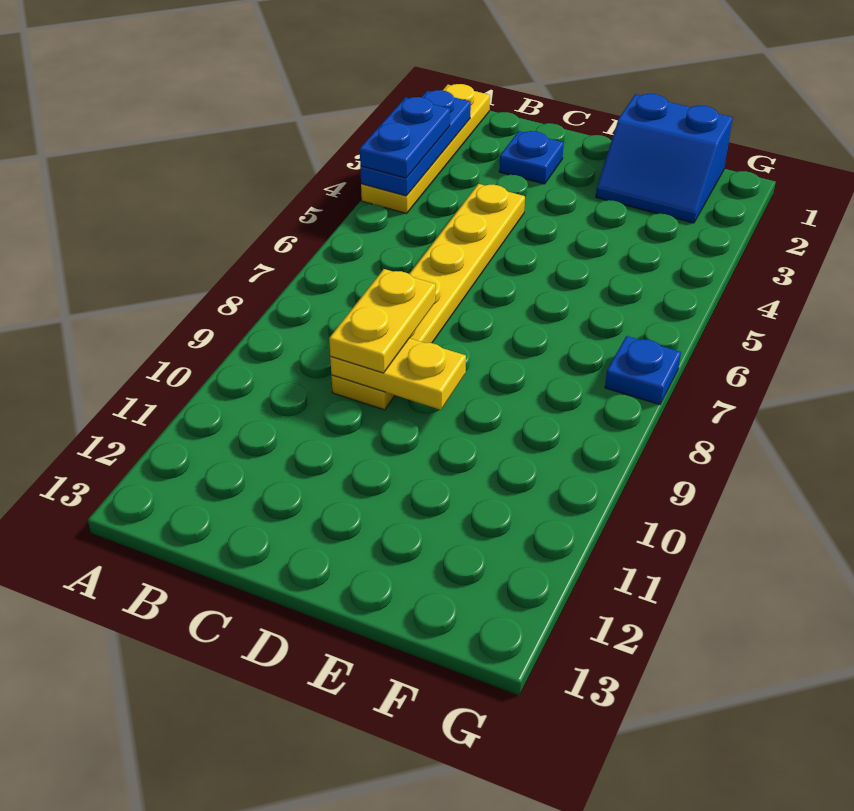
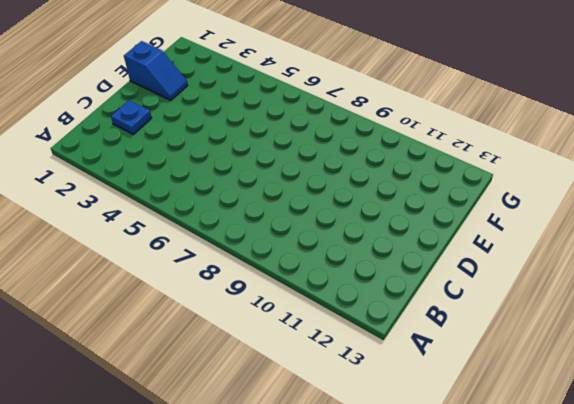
blue 1x2 slope [124,41,188,100] -> blue 2x2 slope [596,94,733,223]
none -> yellow 1x4 plate [361,84,490,213]
none -> yellow 1x6 plate [331,184,525,410]

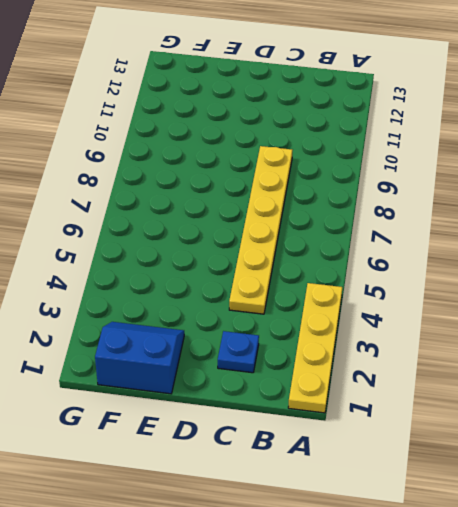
none -> blue 1x1 plate [605,336,681,405]
none -> blue 1x3 plate [360,90,471,196]

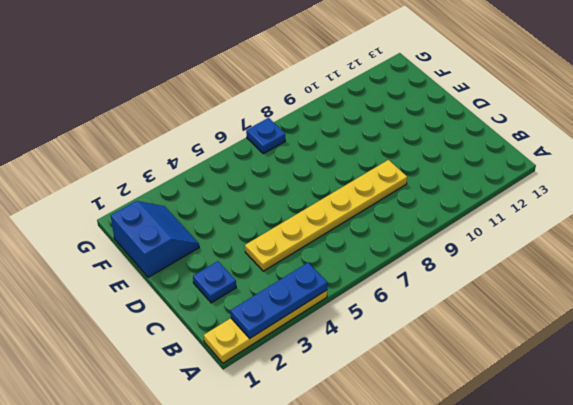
none -> yellow 1x2 plate [330,338,466,410]
none -> blue 1x2 plate [360,97,450,178]

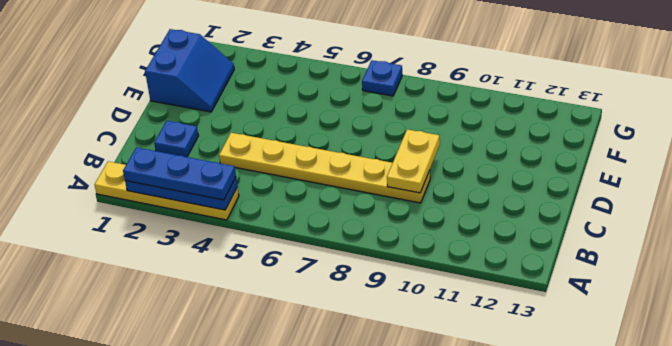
blue 1x3 plate [123,147,236,200] -> blue 1x2 plate [360,97,450,178]
none -> yellow 1x2 plate [329,269,436,373]

